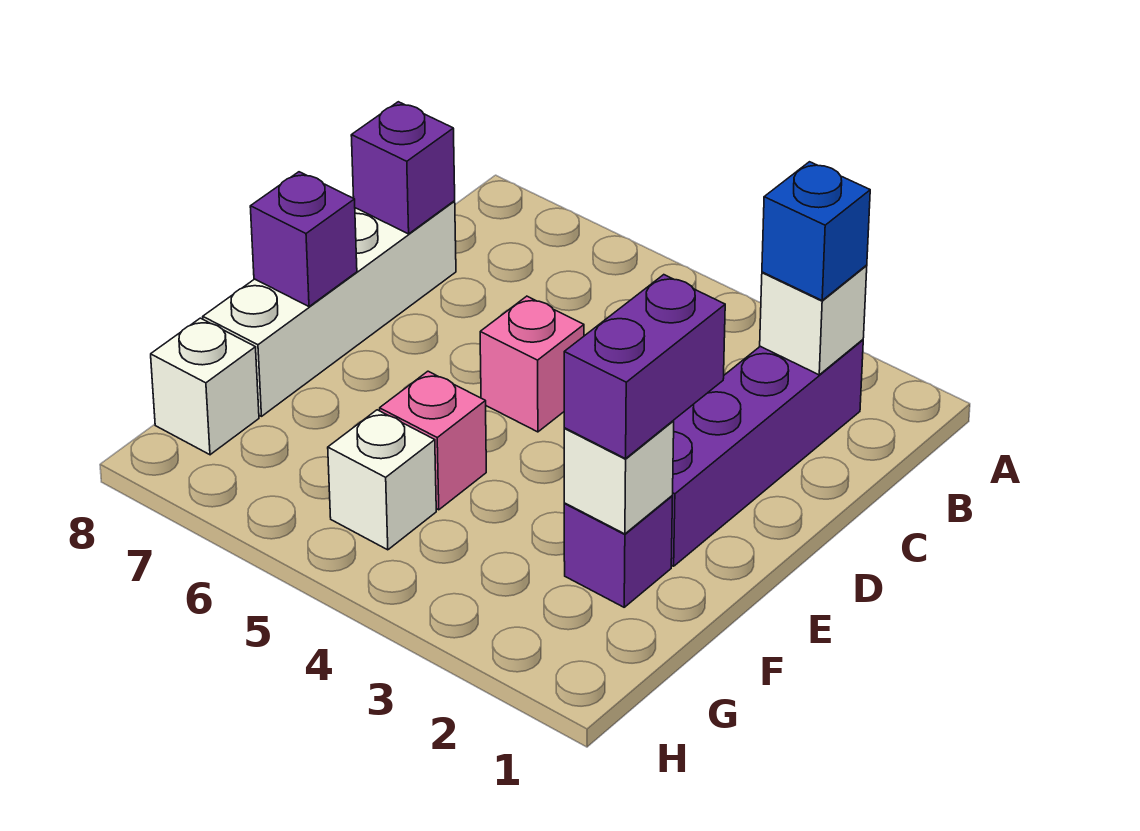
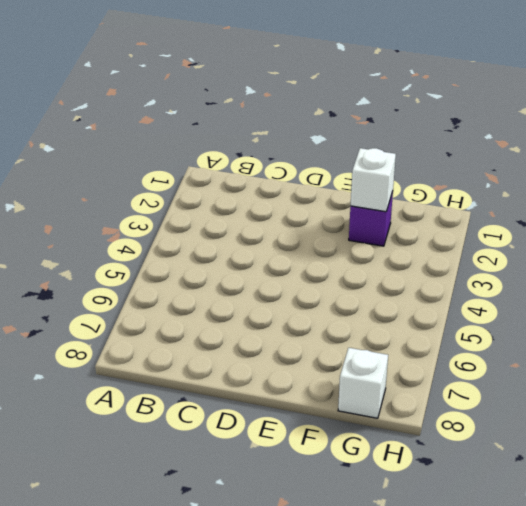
none -> purple 1x4 brick [671,340,863,566]
none -> white 1x4 brick [203,201,456,416]
none -> pink 1x1 brick [480,296,584,432]

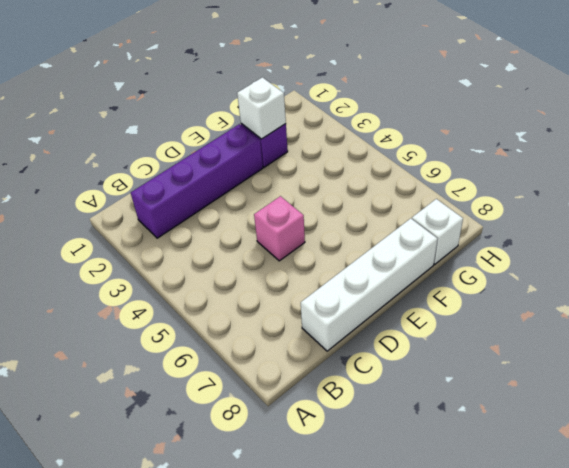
none -> pink 1x1 brick [380,371,486,510]
none -> white 1x1 brick [328,410,436,550]
none -> white 1x1 brick [760,265,867,375]

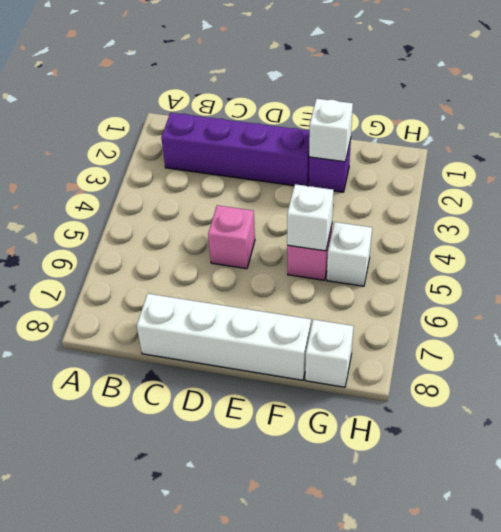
white 1x1 brick [287,184,334,251] -> white 1x1 brick moved to [760,265,867,375]
none -> purple 1x1 brick [351,102,455,234]
none -> purple 1x1 brick [250,172,357,307]
none -> blue 1x1 brick [762,162,870,300]

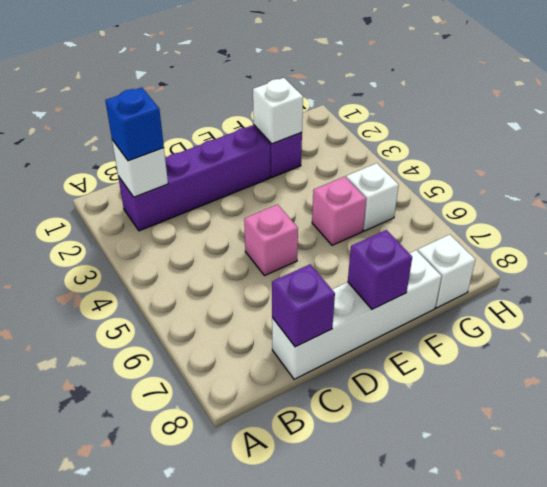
none -> purple 1x2 brick [564,275,725,459]

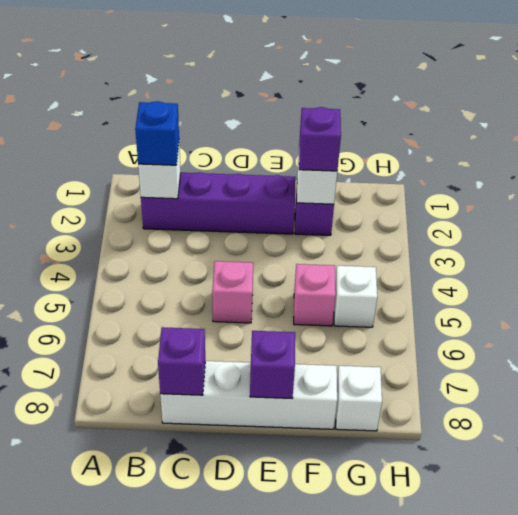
purple 1x1 brick [299,107,341,171] -> purple 1x2 brick [564,275,725,459]

